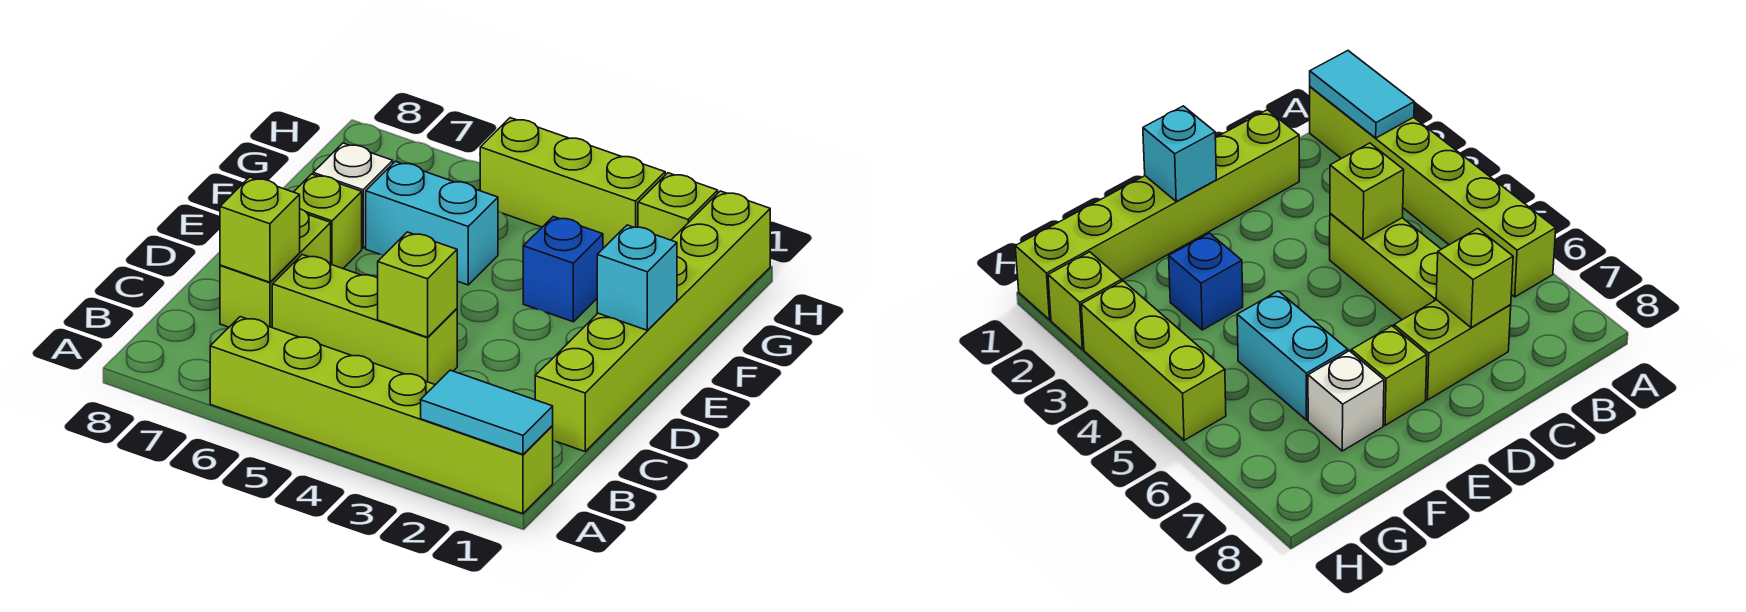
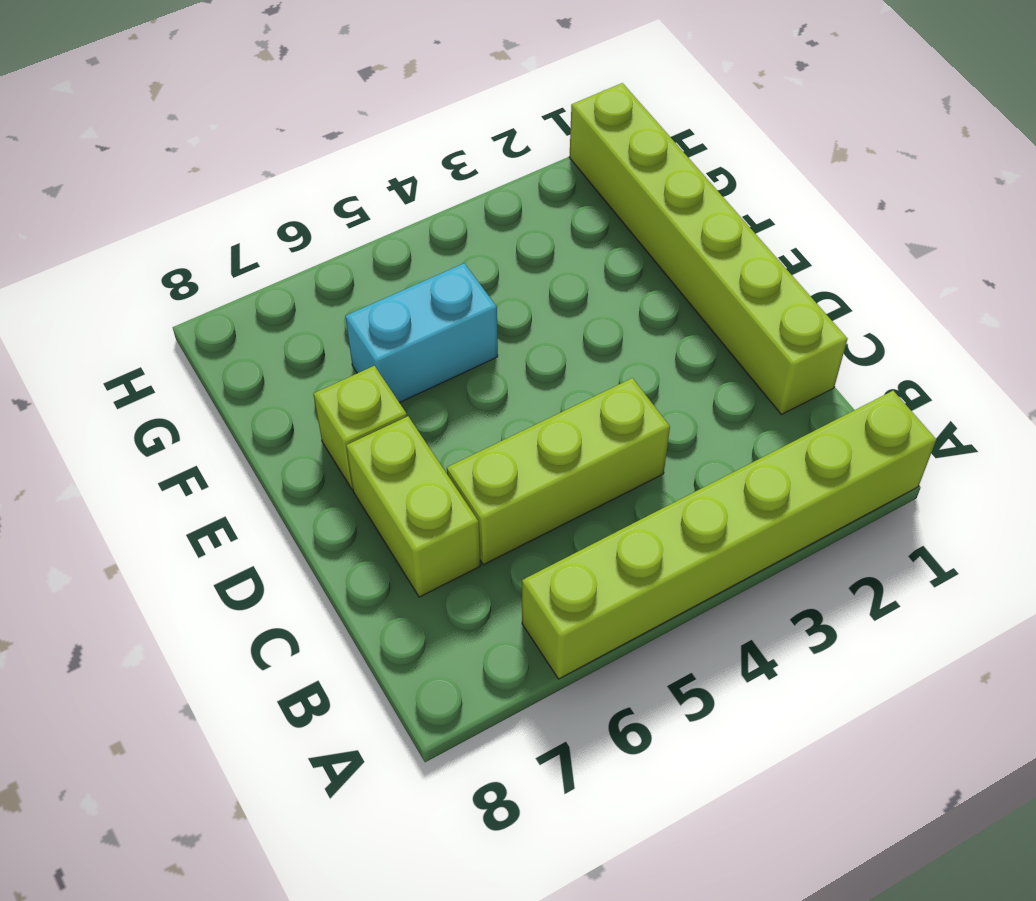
none -> blue 1x1 brick [523,217,603,322]
none -> white 1x1 brick [313,143,393,248]
none -> lime 1x1 brick [638,173,718,240]

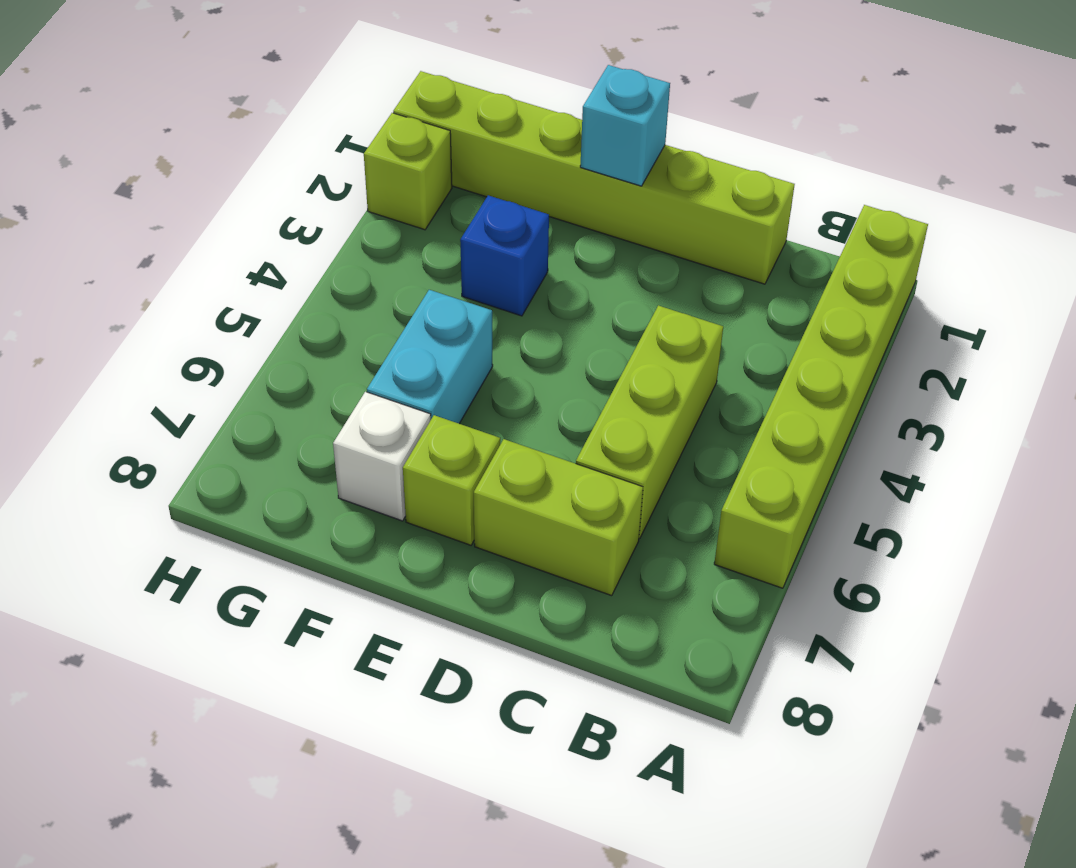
none -> lime 1x3 brick [480,118,665,248]
none -> cyan 1x2 tile [421,370,553,454]
none -> lime 1x1 brick [378,232,457,337]

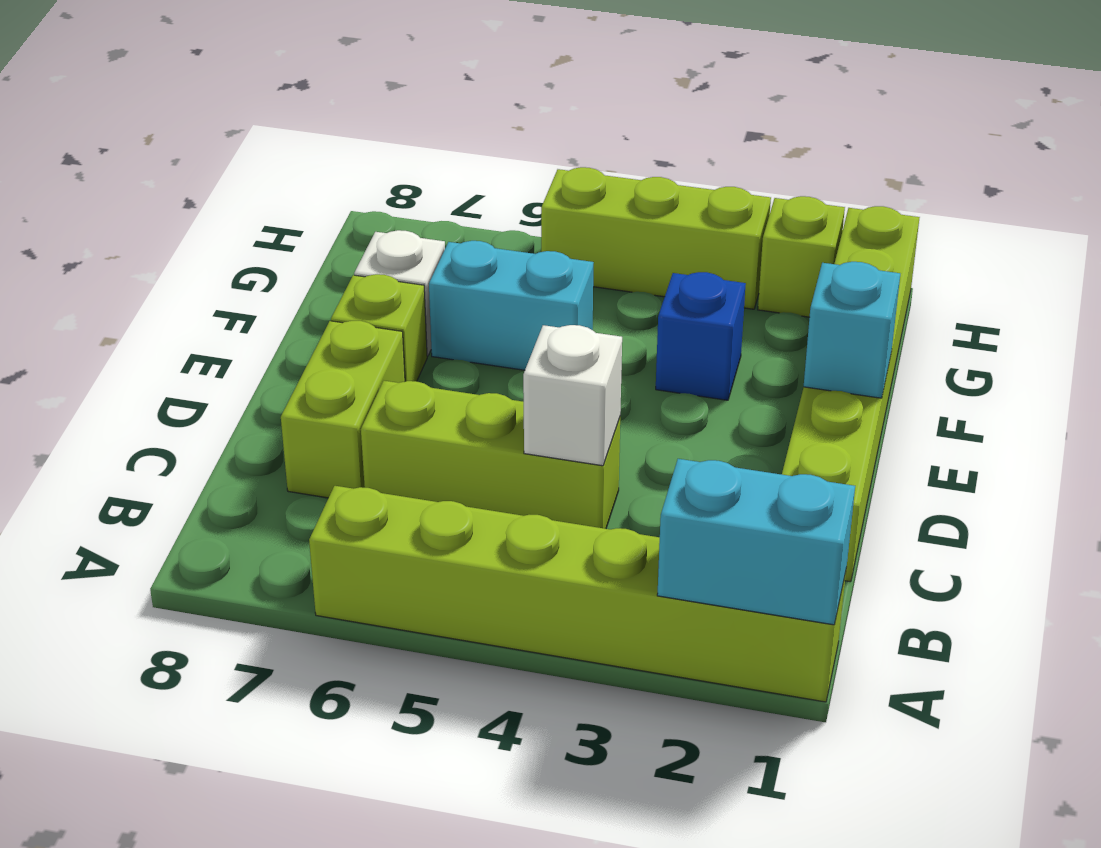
cyan 1x2 brick [657,459,855,625] -> cyan 1x2 tile [421,370,553,454]
white 1x1 brick [523,325,622,466] -> lime 1x1 brick [378,232,457,337]
none -> lime 1x1 brick [220,177,300,282]

